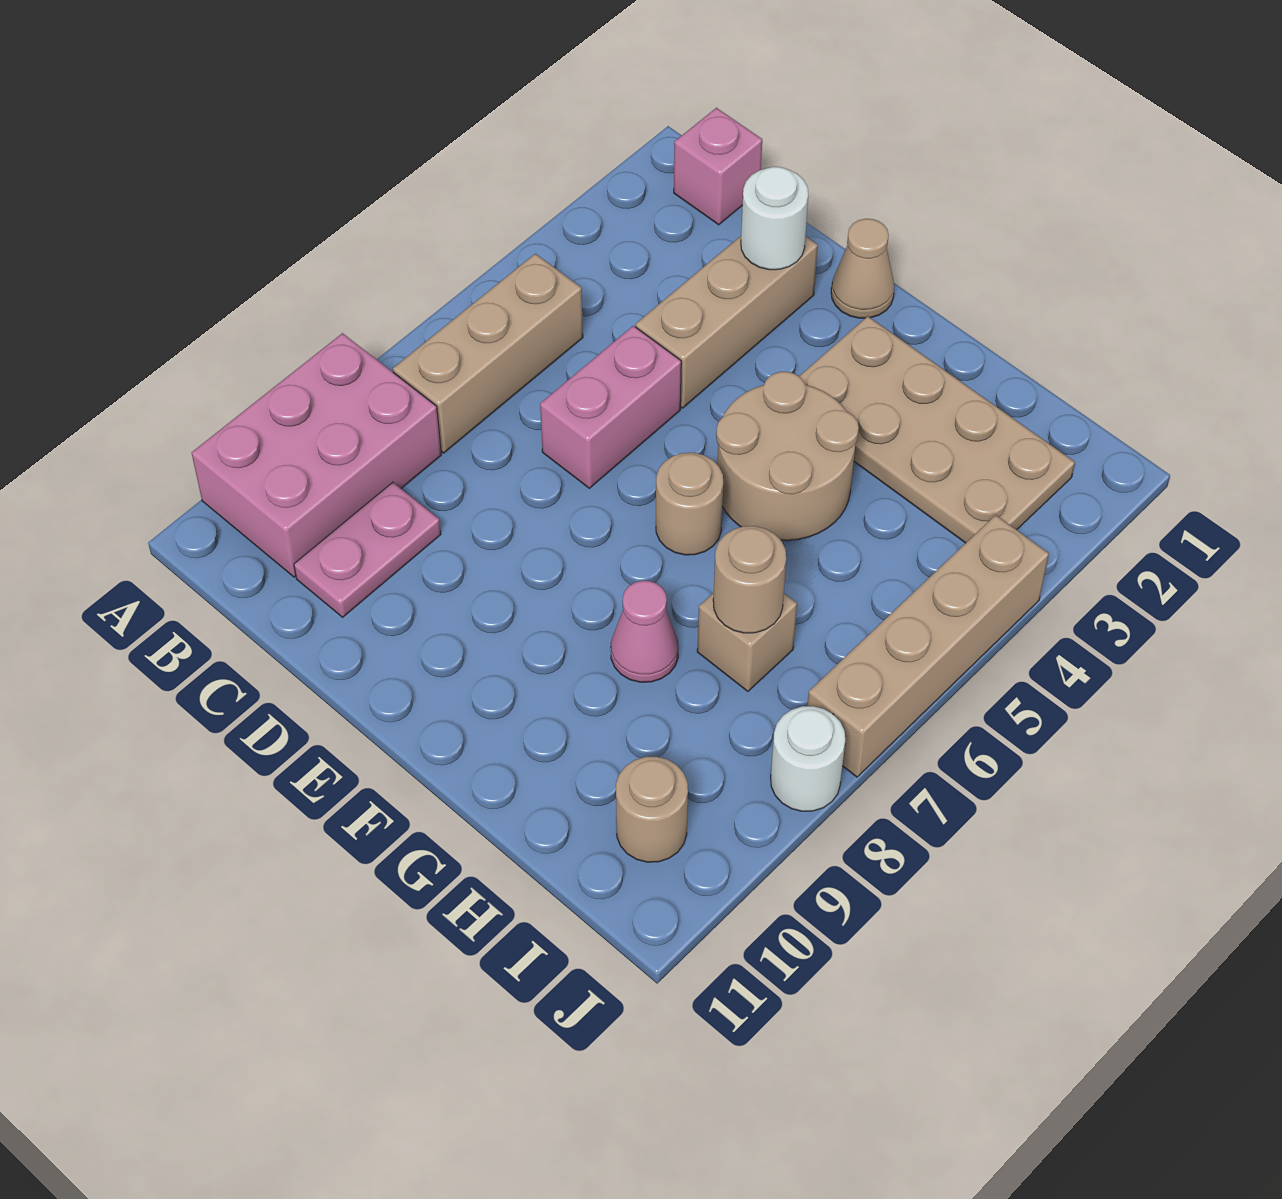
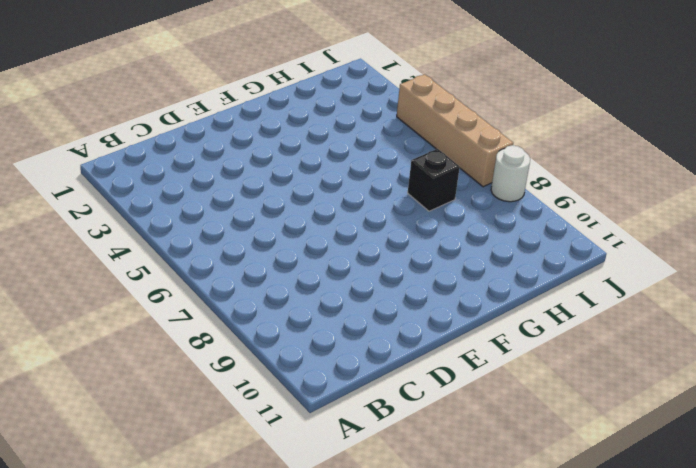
black 1x1 brick [408,149,460,211] -> tan 1x1 brick [697,593,797,691]
none -> pink 2x3 brick [191,333,441,577]
none -> pink 1x1 brick [674,108,762,225]
none -> tan 1x3 brick [393,254,583,453]

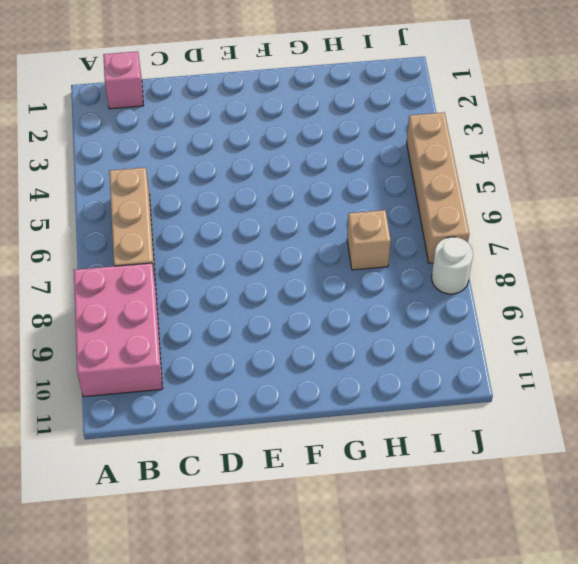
none -> pink 1x2 plate [294,482,441,617]
none -> tan 1x3 brick [636,236,818,408]
none -> pink 1x2 brick [540,326,681,488]

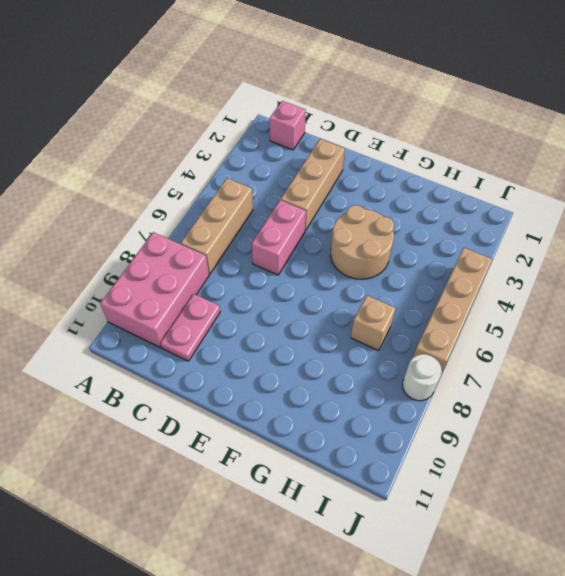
none -> tan 1x1 cone [831,219,894,318]
none -> tan 2x4 plate [799,316,1075,543]
none -> tan 1x1 round brick [656,453,723,555]

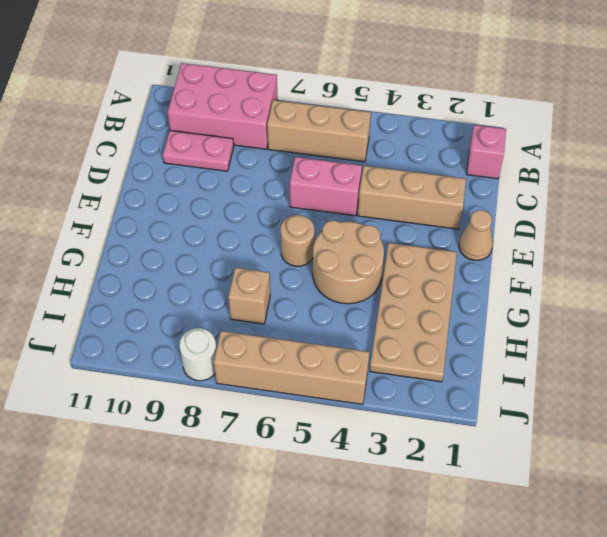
none -> pink 1x1 cone [611,581,678,682]
none -> tan 1x1 round brick [616,757,688,862]
none -> white 1x1 round brick [741,167,808,270]

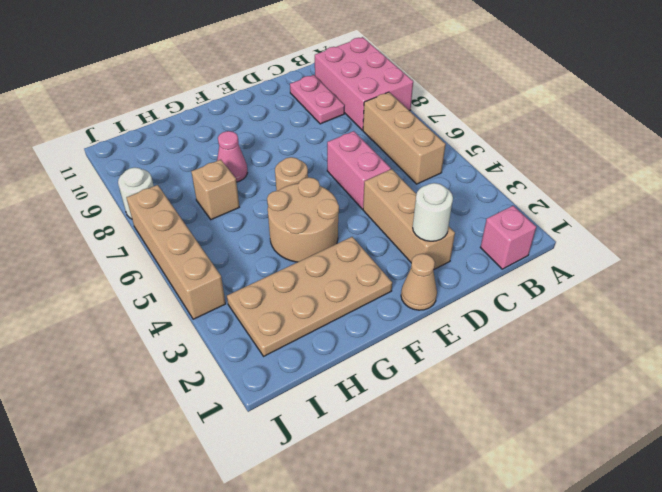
none -> tan 1x1 round brick [616,757,688,862]
none -> tan 1x1 round brick [713,526,786,633]

